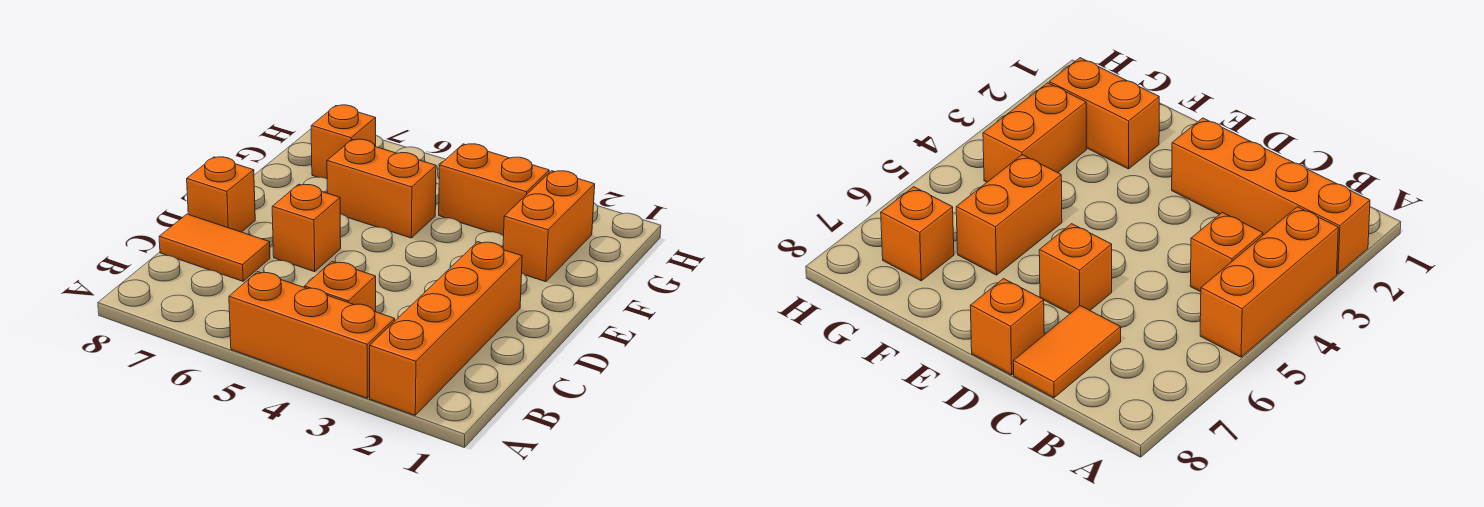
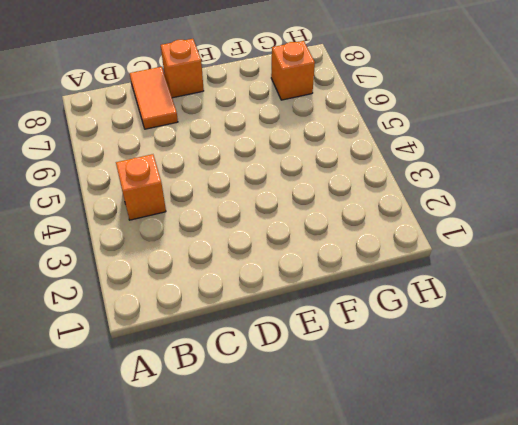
none -> orange 1x4 brick [370,242,522,415]
none -> orange 1x3 brick [229,272,395,398]

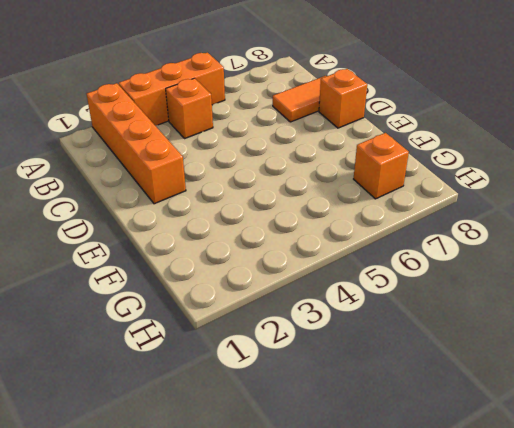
none -> orange 1x1 brick [272,184,341,272]
none -> orange 1x2 brick [503,171,595,282]

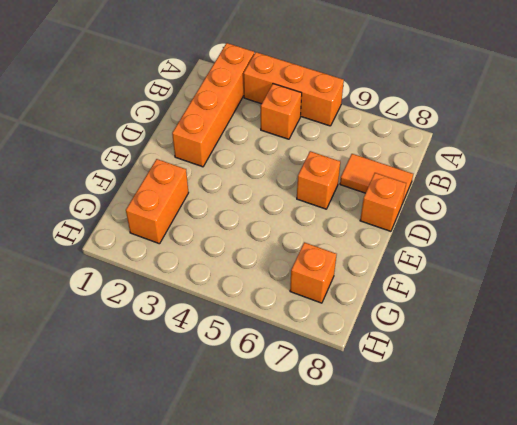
none -> orange 1x2 brick [327,139,436,238]
none -> orange 1x2 brick [439,144,549,236]

